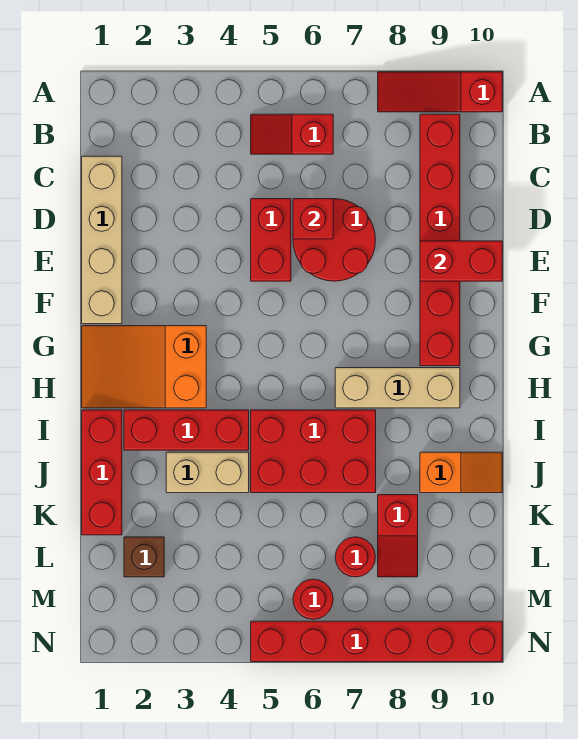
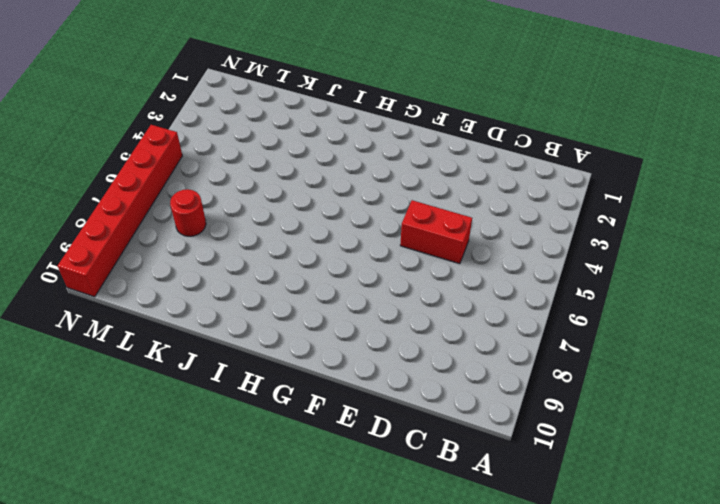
none -> red 1x3 slope [378,72,502,112]
none -> red 1x2 slope [251,114,333,154]
none -> red 1x6 brick [420,114,460,366]

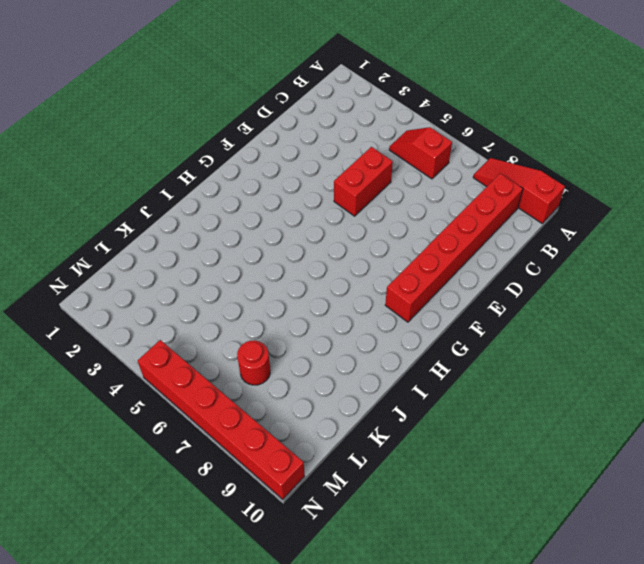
none -> tan 1x4 brick [82,156,122,324]
none -> red 2x2 round brick [293,199,376,281]
none -> orange 2x3 slope [82,326,206,408]

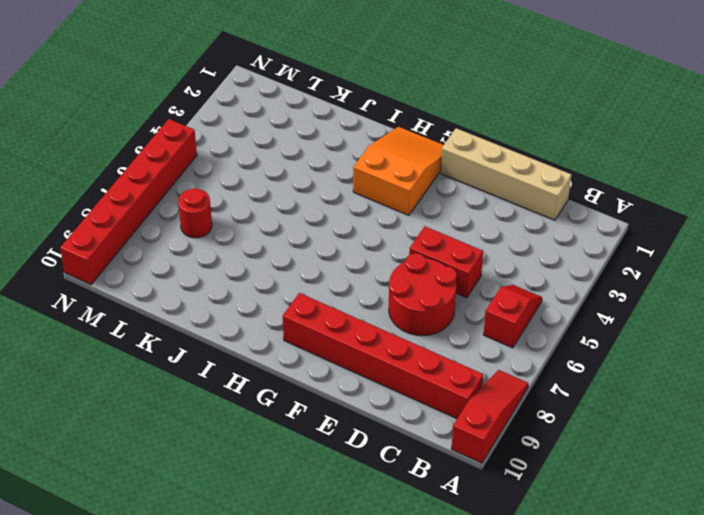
none -> tan 1x3 brick [335,368,460,408]
none -> red 1x3 brick [82,410,122,535]
none -> red 1x3 brick [124,410,249,450]

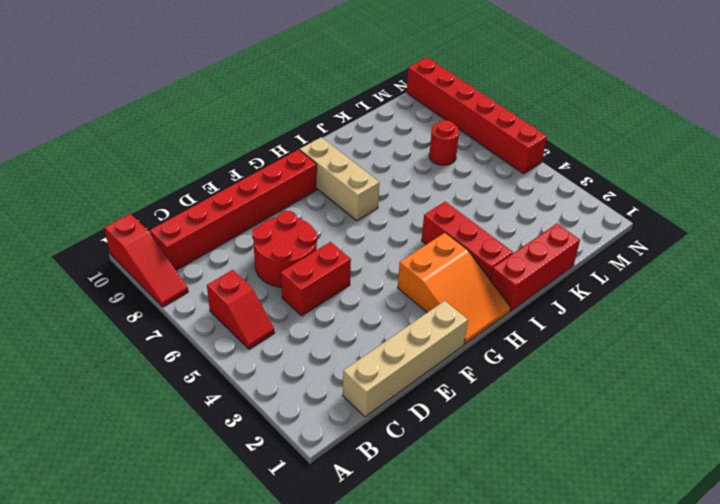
none -> red 2x3 brick [251,410,376,493]
none -> tan 1x2 brick [166,452,249,493]
none -> orange 1x2 slope [420,452,502,493]

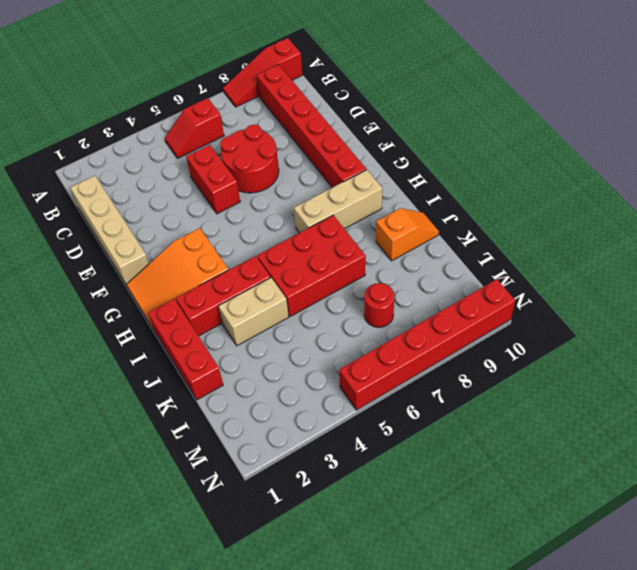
none -> red 1x2 slope [378,495,418,577]
none -> brown 1x1 brick [124,537,164,577]
none -> red 1x1 round brick [293,579,333,619]

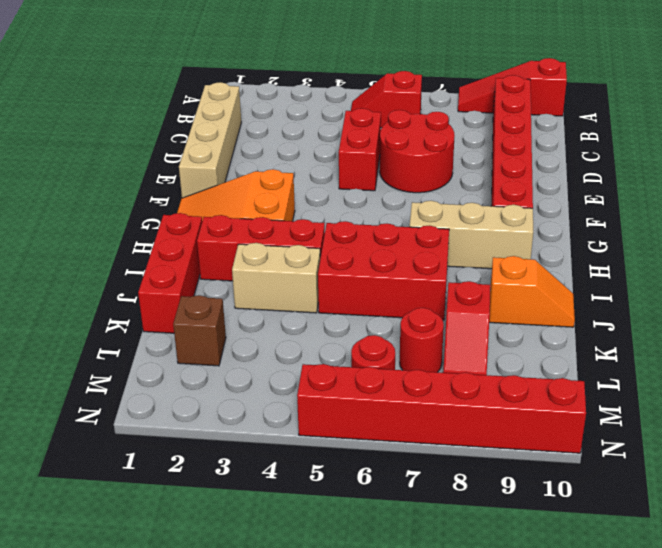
none -> red 1x1 brick [293,199,333,239]
none -> red 1x2 brick [420,241,502,281]

